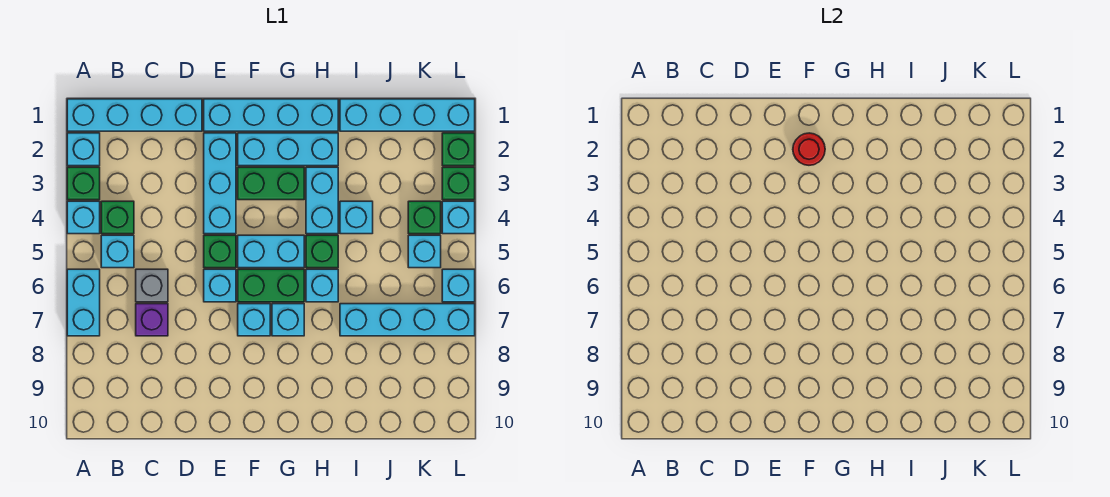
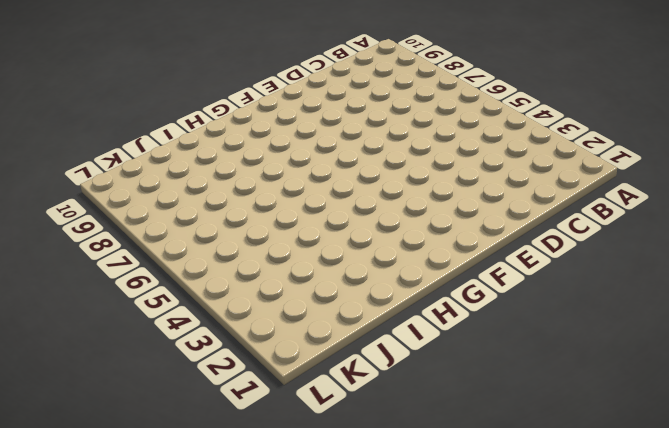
none -> cyan 1x4 brick [67,99,202,131]
none -> cyan 1x1 brick [67,133,100,166]
none -> green 1x1 brick [67,167,100,200]
none -> cyan 1x1 brick [67,201,100,234]

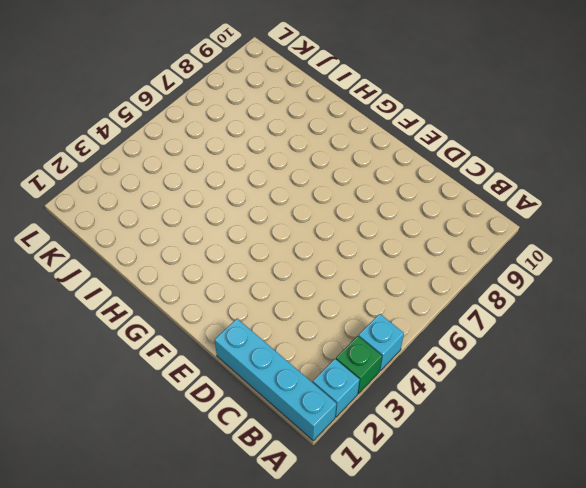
none -> cyan 1x2 brick [67,269,100,336]
none -> green 1x1 brick [101,201,134,234]
none -> cyan 1x1 brick [101,235,134,268]
none -> grey 1x1 brick [136,269,168,302]

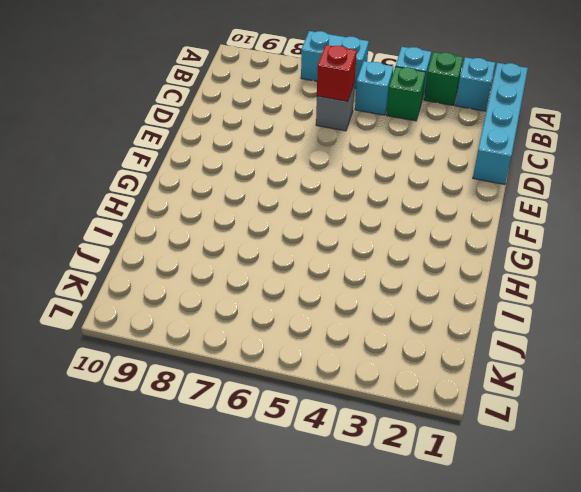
red 1x1 brick [317,45,357,102] -> none
none -> purple 1x1 brick [136,304,168,336]
none -> cyan 1x4 brick [204,99,338,131]
none -> cyan 1x3 brick [204,133,236,234]
none -> green 1x1 brick [204,235,236,268]

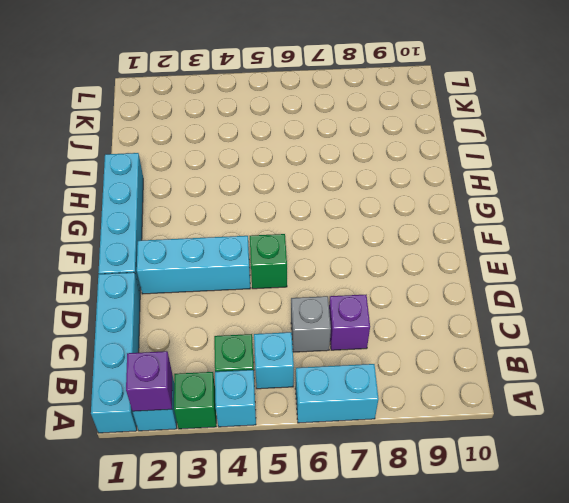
purple 1x1 brick [126,351,172,411] -> none
none -> cyan 1x1 brick [204,269,236,302]
none -> cyan 1x3 brick [238,133,338,166]
none -> green 1x2 brick [238,167,304,200]
none -> cyan 1x2 brick [238,235,304,268]

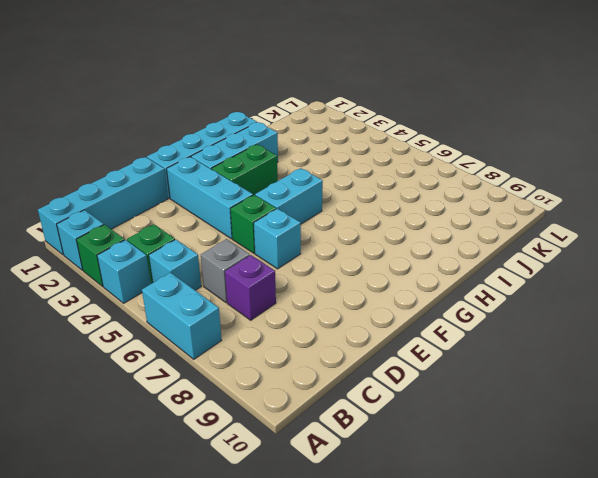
none -> green 1x2 brick [238,269,304,302]
none -> cyan 1x1 brick [238,304,270,336]
none -> cyan 1x1 brick [272,304,304,336]
none -> cyan 1x2 brick [306,167,338,234]

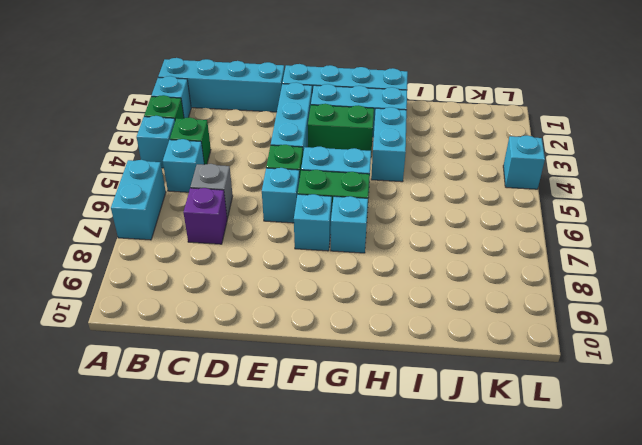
none -> green 1x1 brick [306,235,338,268]
none -> cyan 1x1 brick [306,269,338,302]
none -> cyan 1x4 brick [340,99,475,131]
none -> cyan 1x1 brick [340,201,373,234]

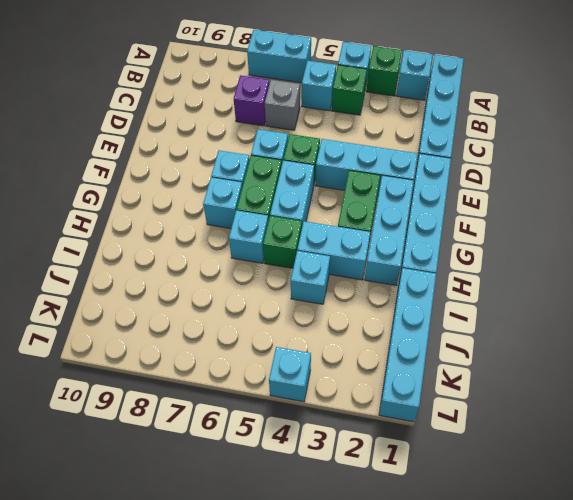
none -> cyan 1x4 brick [340,304,475,336]
none -> green 1x1 brick [408,201,441,234]
none -> cyan 1x1 brick [408,235,441,268]
none -> green 1x1 brick [442,133,475,166]

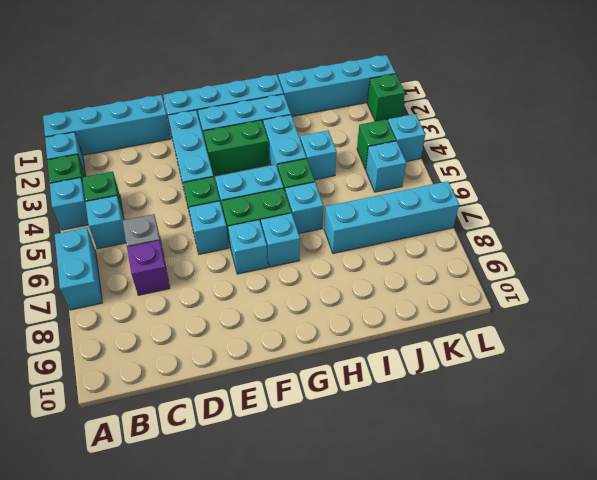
none -> green 1x1 brick [442,167,475,200]
none -> cyan 1x1 brick [442,269,475,302]
none -> red 1x1 round brick [793,133,825,165]

